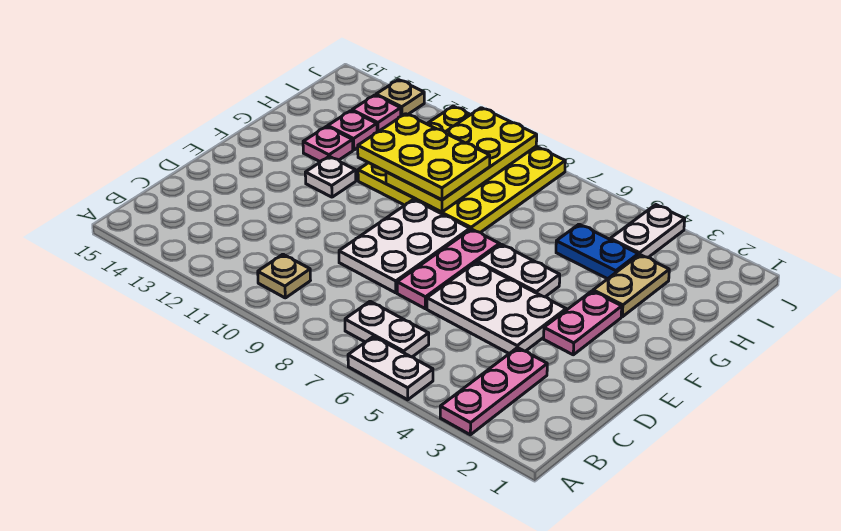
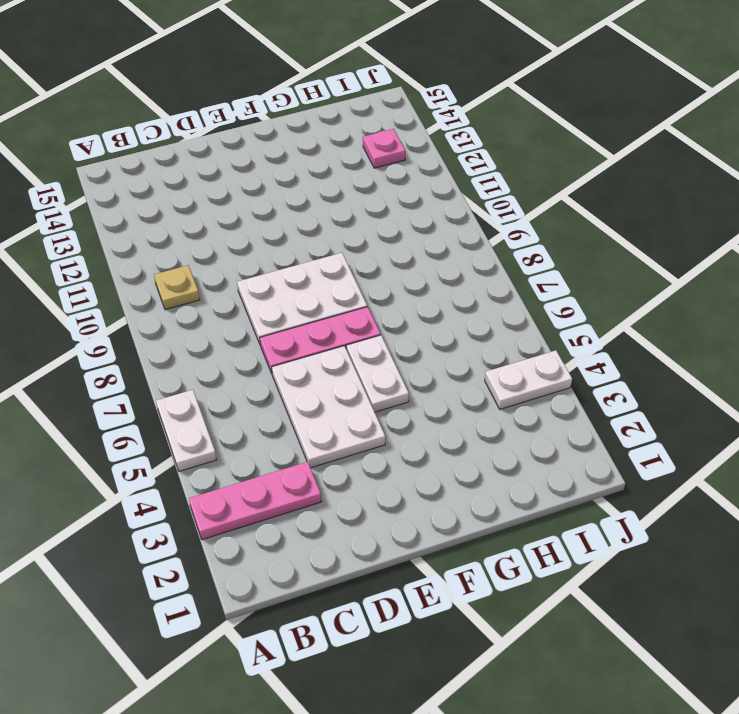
none -> white 1x2 plate [345,301,429,357]
none -> pink 1x2 plate [544,291,622,355]
none -> white 1x1 plate [305,156,356,197]

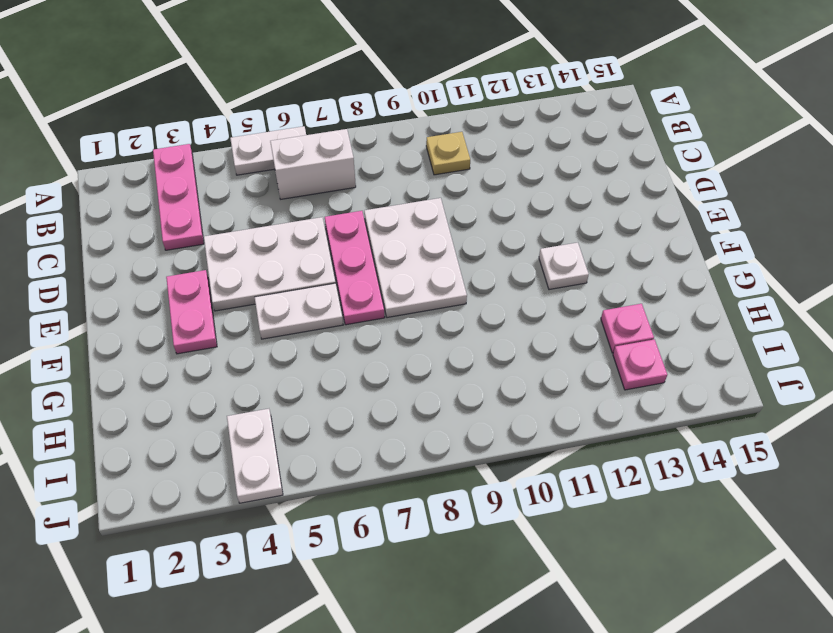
white 1x2 brick [270,129,356,199] -> white 1x2 plate [345,301,429,357]
none -> tan 1x2 plate [593,255,669,317]
none -> yellow 4x4 plate [358,106,565,233]
none -> pink 1x1 plate [303,126,353,162]

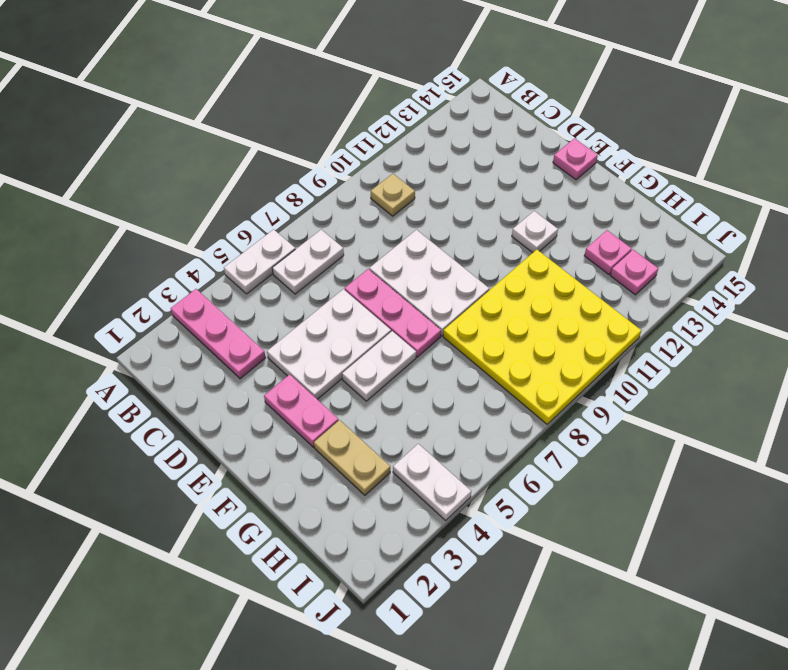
pink 1x1 plate [553,138,598,180] -> pink 1x1 plate moved to [303,126,353,162]
none -> blue 1x2 plate [556,224,638,279]
none -> tan 1x1 plate [376,80,424,116]
none -> yellow 2x4 plate [386,108,537,212]

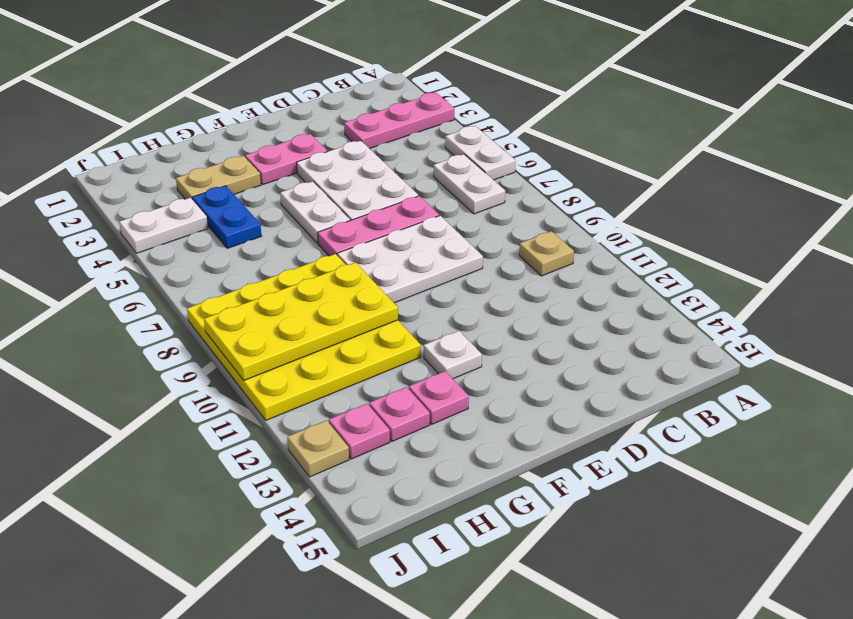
none -> yellow 2x3 plate [358,114,490,200]

